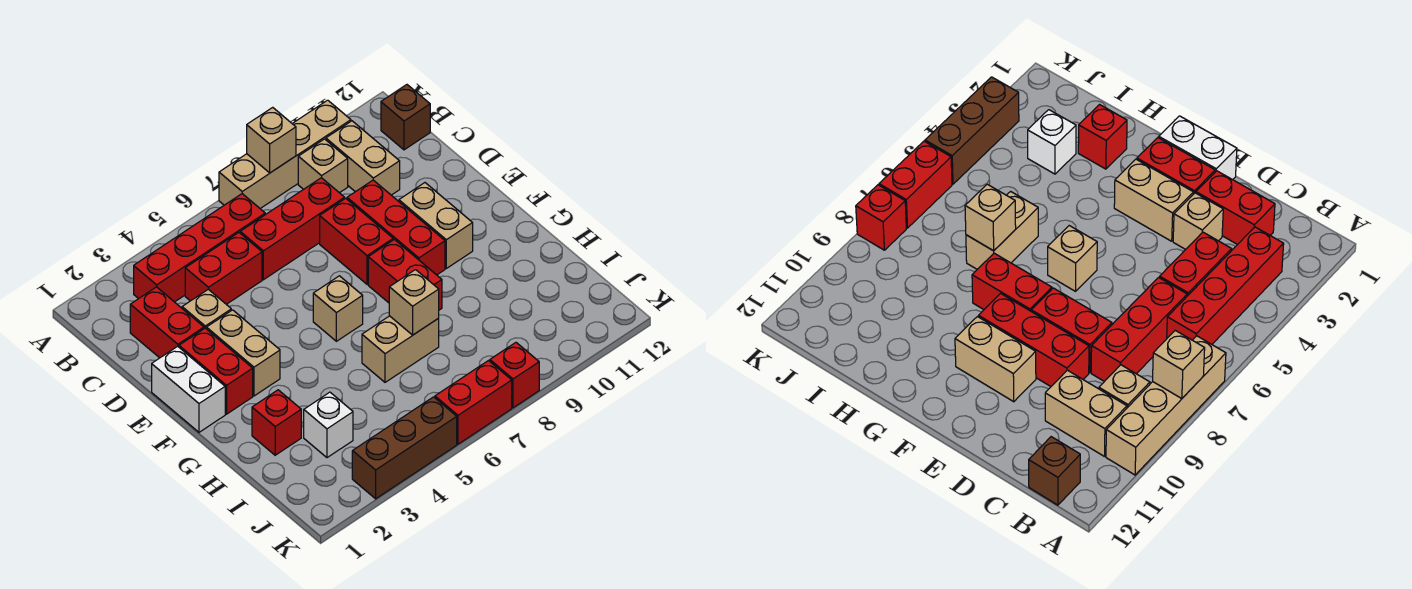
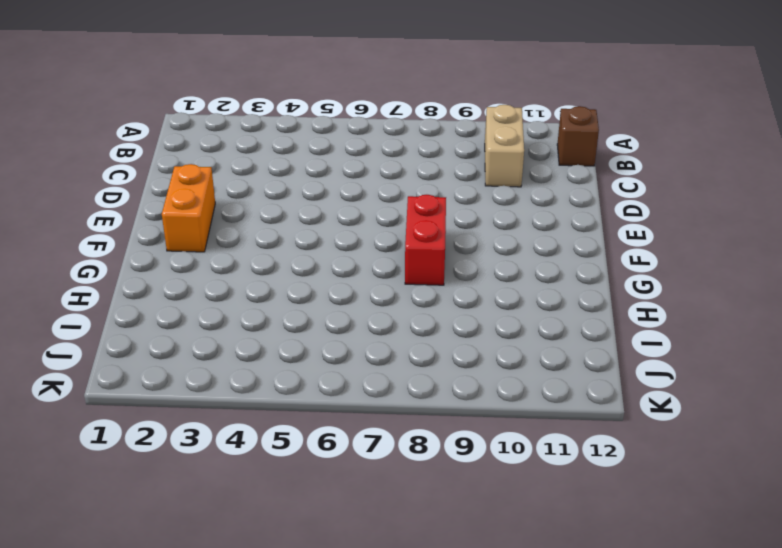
orange 1x2 brick [162,164,215,252] -> red 1x2 brick [179,328,253,414]
none -> tan 1x4 brick [219,100,351,208]
none -> red 1x4 brick [134,194,265,302]
none -> tan 1x1 brick [298,139,348,193]

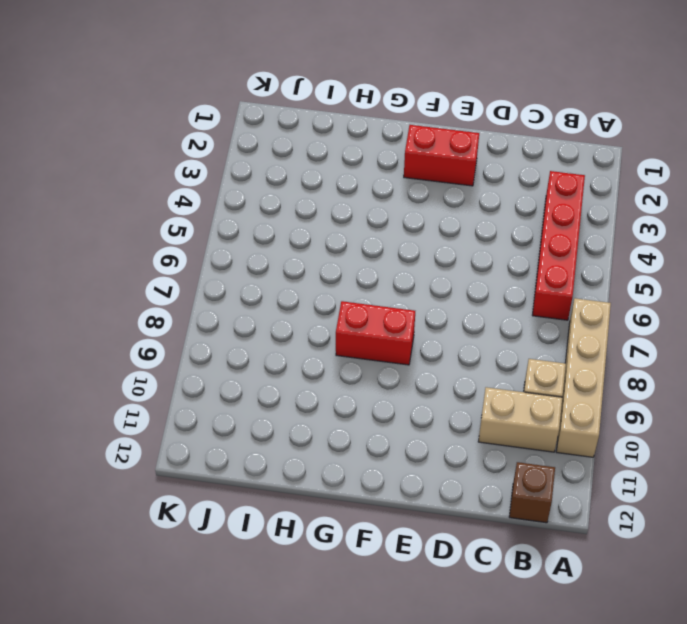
none -> red 1x2 brick [130,287,204,358]
none -> red 1x2 brick [185,233,262,304]
none -> red 1x3 brick [240,178,345,280]

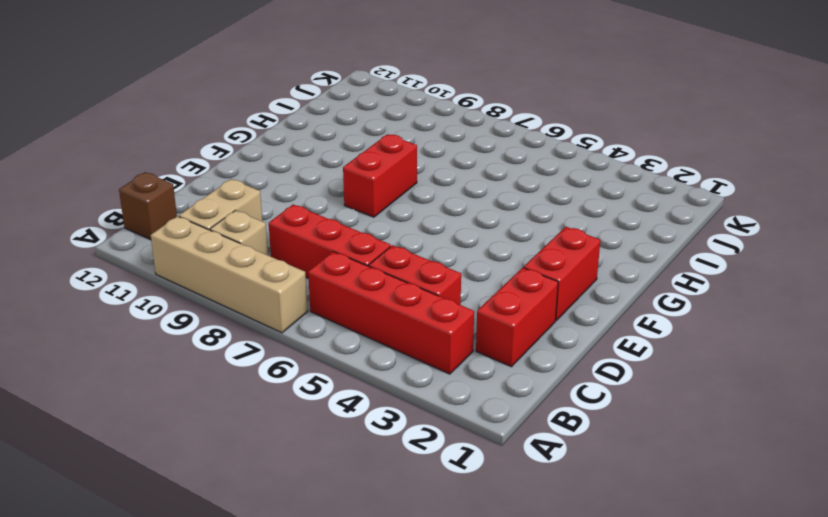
none -> tan 1x1 brick [182,289,231,328]
none -> red 1x2 brick [320,198,393,284]
none -> red 1x3 brick [347,180,445,275]

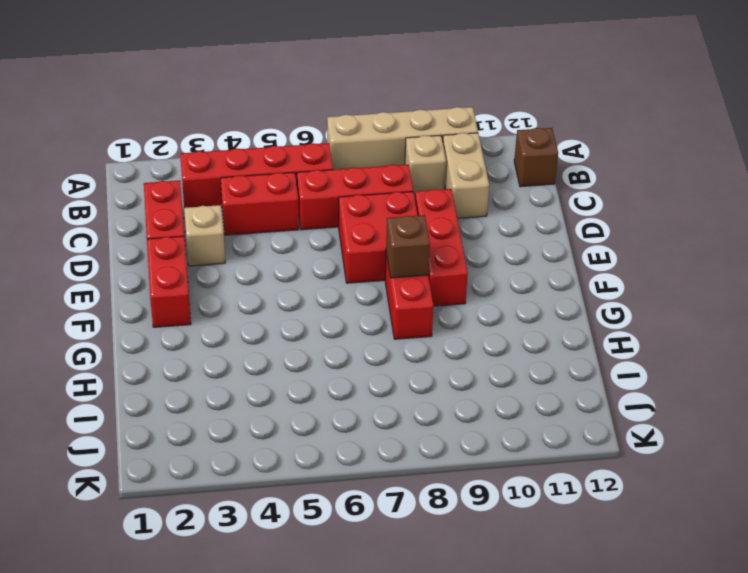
red 2x2 brick [339,192,418,283] -> red 1x2 brick [320,198,393,284]
brown 1x1 brick [386,215,430,278] -> none
none -> white 1x2 brick [152,346,225,432]
none -> tan 1x2 brick [206,310,280,396]
none -> tan 1x2 brick [399,183,473,268]

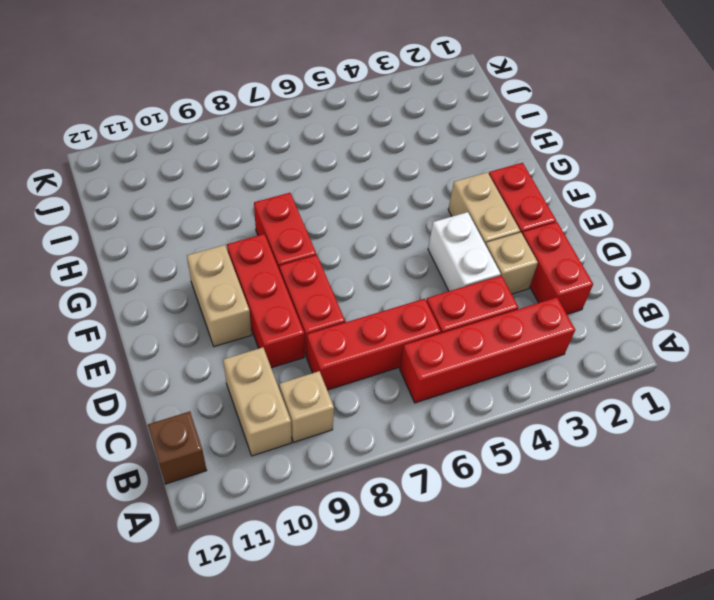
white 1x2 brick [428,212,501,291] -> white 1x2 brick moved to [152,346,225,432]
none -> tan 1x4 brick [219,100,351,208]
none -> tan 1x1 brick [313,276,363,341]
none -> red 1x1 brick [252,390,301,455]

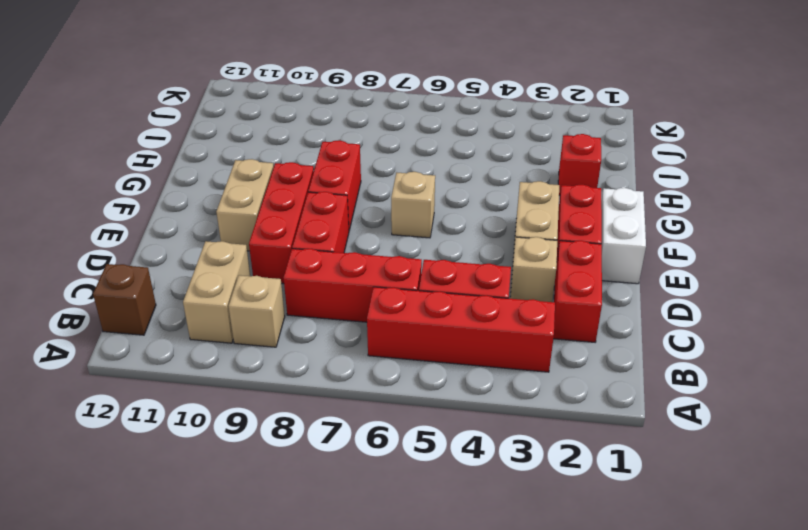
none -> tan 1x4 brick [219,100,351,208]
none -> tan 1x2 brick [362,316,439,382]
none -> white 1x1 brick [304,392,353,458]

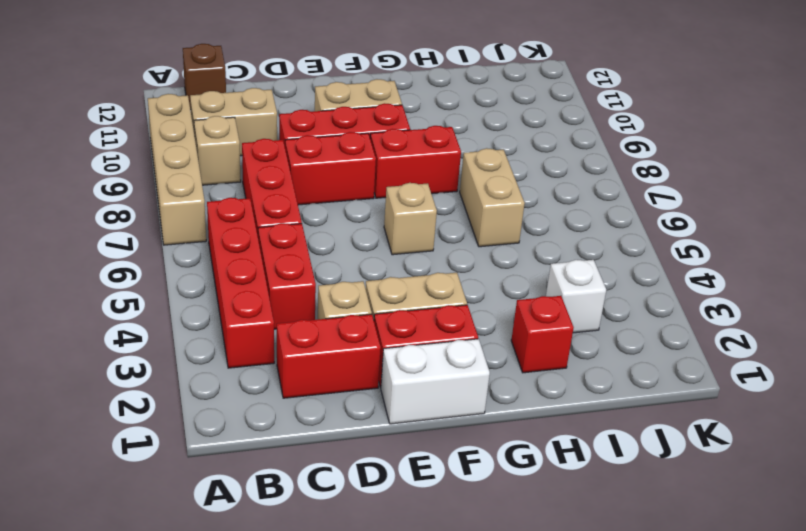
none -> brown 1x3 brick [352,397,457,499]
none -> red 1x2 brick [435,361,512,444]
none -> red 1x1 brick [490,343,539,408]

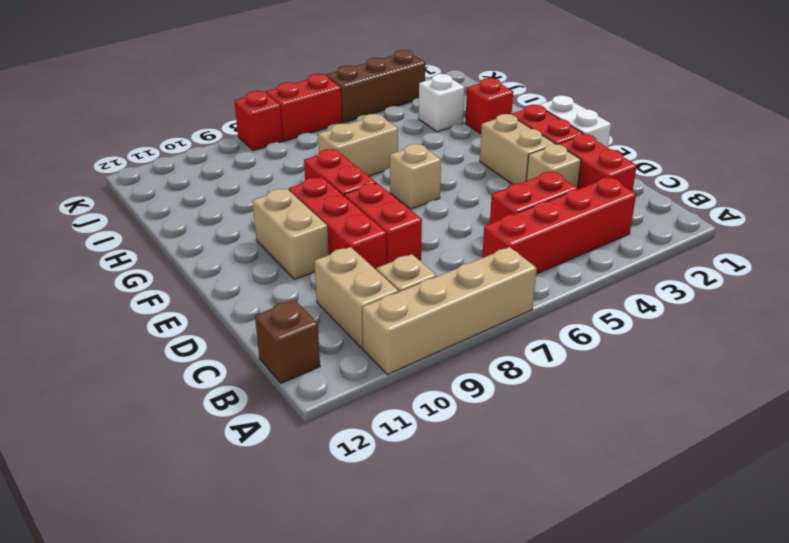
none -> red 1x3 brick [240,178,345,280]
none -> tan 1x1 brick [247,107,296,173]
none -> tan 1x1 brick [389,270,439,335]

